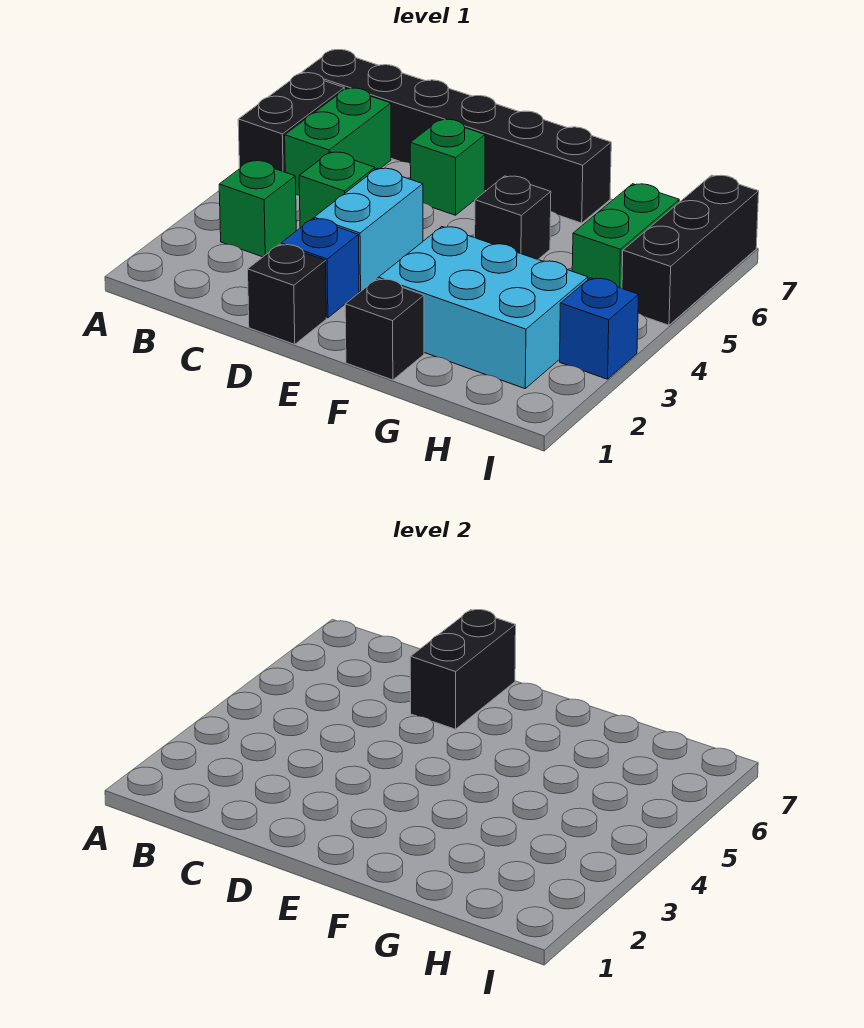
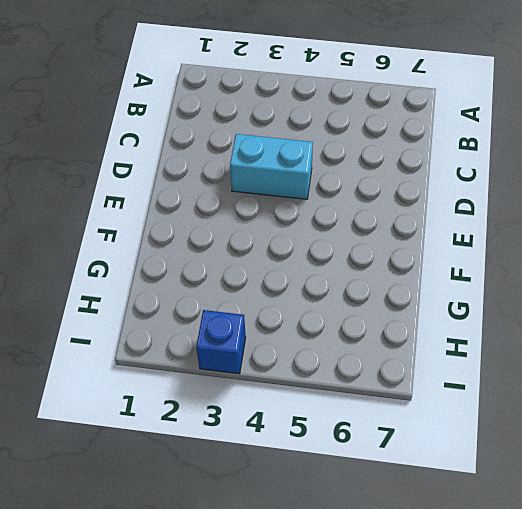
none -> black 1x2 brick [238,73,344,172]
none -> black 1x6 brick [302,50,611,223]
none -> green 1x1 brick [219,161,296,257]

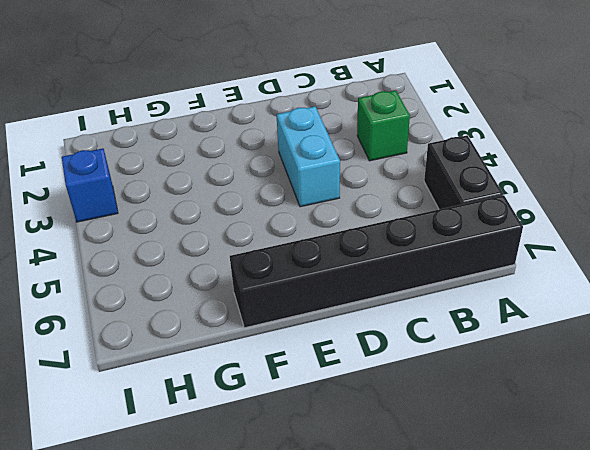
none -> green 1x2 brick [285,88,391,196]
none -> green 1x1 brick [299,152,375,228]
none -> black 1x1 brick [248,244,326,344]

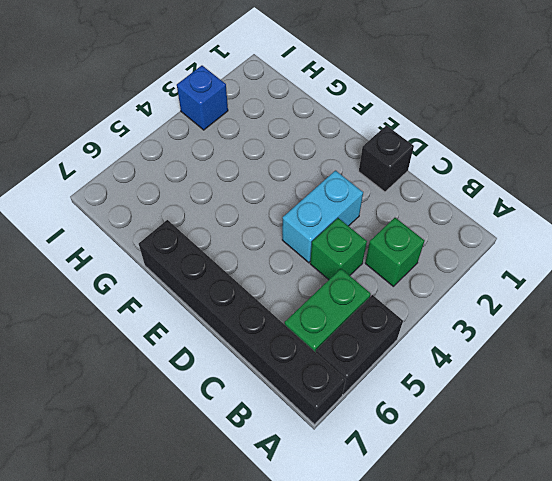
none -> blue 1x1 brick [281,219,359,318]
none -> green 1x1 brick [410,119,485,215]
none -> black 1x1 brick [345,279,424,380]

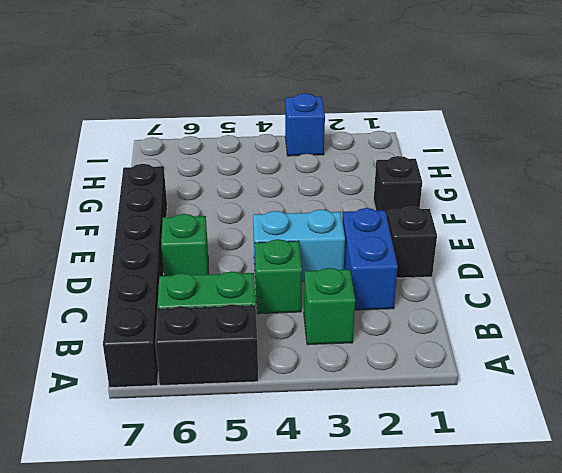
blue 1x2 brick [342,208,398,310] -> blue 1x1 brick [281,219,359,318]
none -> cyan 2x3 brick [379,227,588,389]
none -> black 1x1 brick [475,176,551,259]
none -> green 1x2 brick [572,184,679,288]

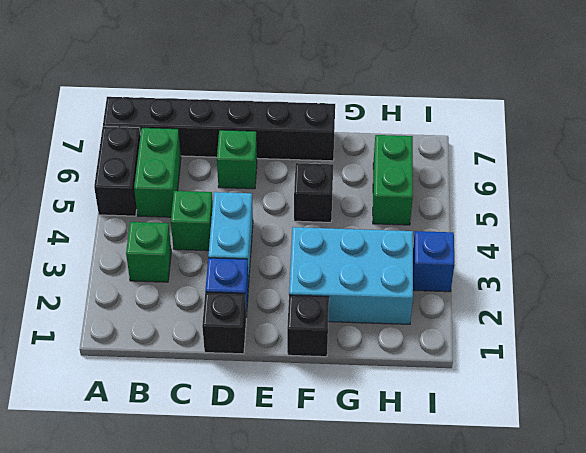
none -> black 1x3 brick [622,175,759,325]
none -> black 1x2 brick [410,610,516,729]

